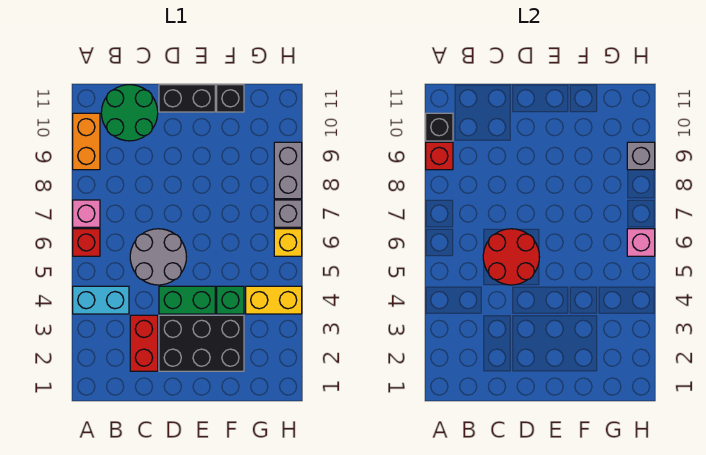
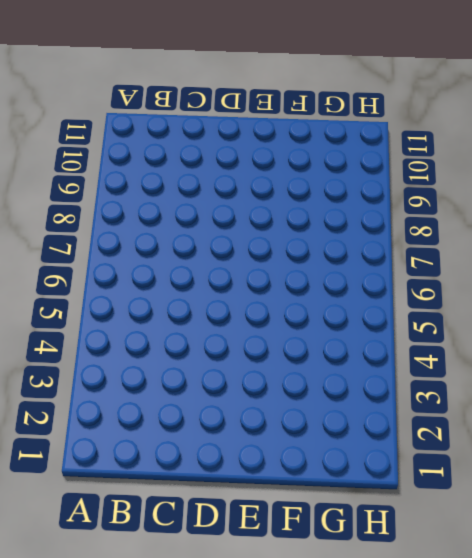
none -> cyan 1x2 brick [73,286,129,314]
none -> red 1x1 brick [73,229,100,256]
none -> pink 1x1 brick [73,200,100,227]

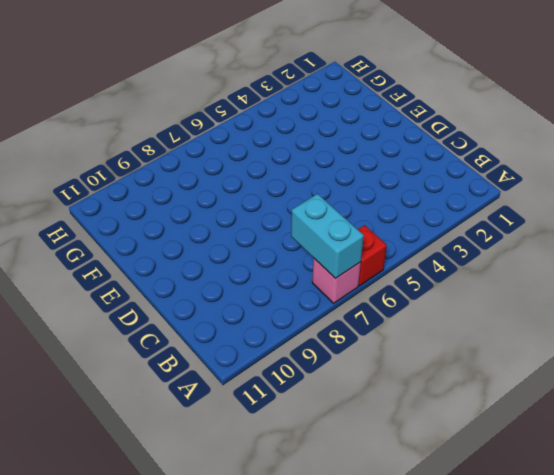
cyan 1x2 brick [291,194,364,279] -> cyan 1x2 brick moved to [73,286,129,314]
none -> orange 1x2 brick [73,113,100,170]
none -> green 2x2 round brick [101,85,158,141]
none -> red 1x2 brick [130,315,158,371]

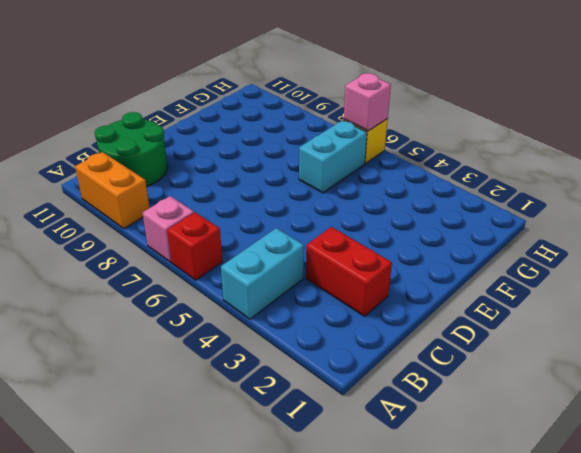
cyan 1x2 brick [299,120,367,193] -> none
none -> grey 2x2 round brick [130,229,186,285]
none -> black 2x3 brick [159,315,244,371]
none -> green 1x2 brick [159,286,215,314]

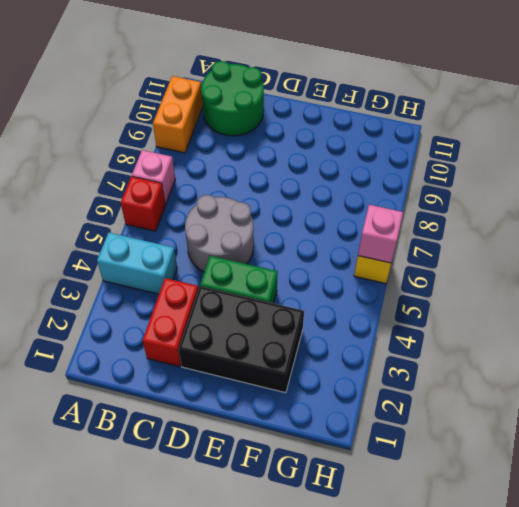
none -> black 1x2 brick [159,85,215,112]
none -> green 1x1 brick [217,286,244,314]
none -> black 1x1 brick [217,85,244,112]

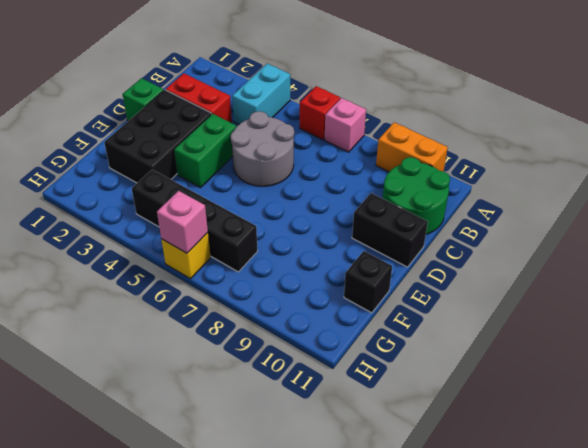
green 1x1 brick [123,78,164,121] -> green 1x1 brick moved to [217,286,244,314]
black 1x2 brick [352,193,428,267] -> black 1x2 brick turned to [159,85,215,112]
black 1x4 brick [132,170,258,272] -> yellow 1x2 brick [246,286,302,314]
none -> grey 1x1 brick [274,200,302,227]
none -> grey 1x2 brick [274,142,302,199]
none -> red 1x1 brick [426,142,453,170]

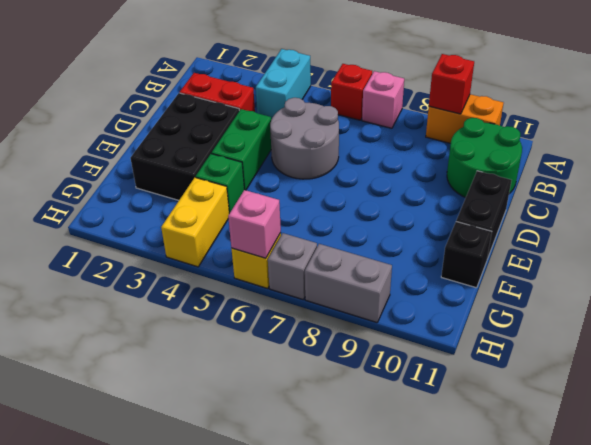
none -> black 1x1 brick [426,113,453,141]
none -> red 2x2 round brick [483,229,539,285]
none -> grey 1x1 brick [627,142,655,170]

